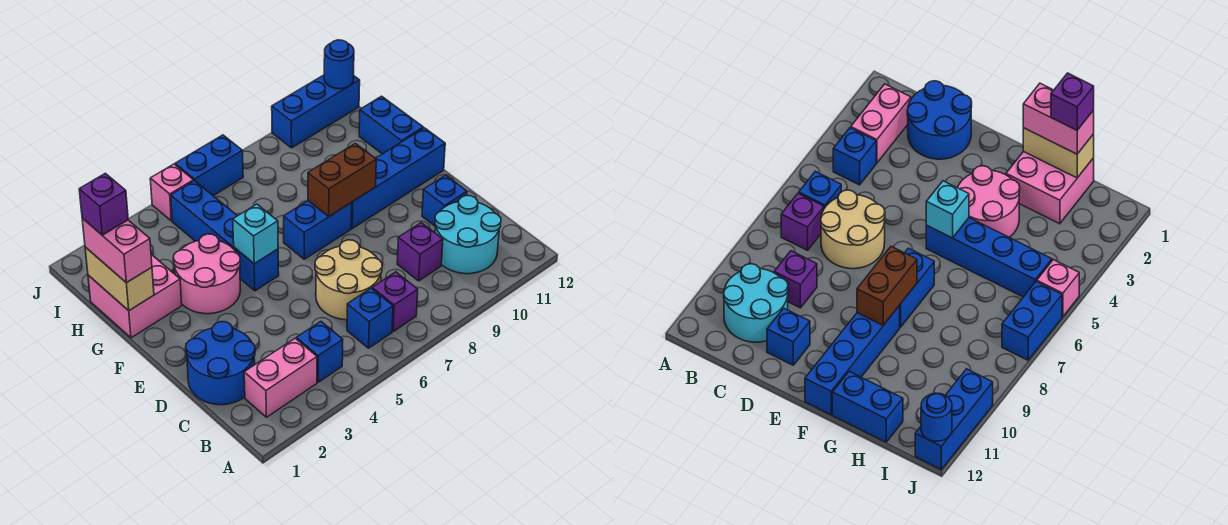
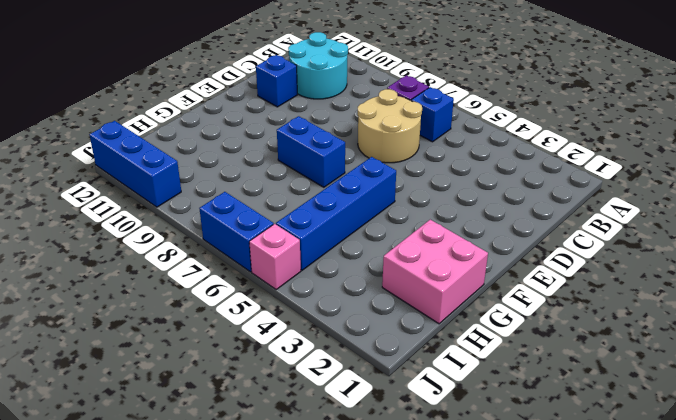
none -> pink 1x2 brick [244,338,317,417]
none -> blue 1x1 brick [297,321,343,382]
none -> blue 2x2 round brick [186,322,255,405]

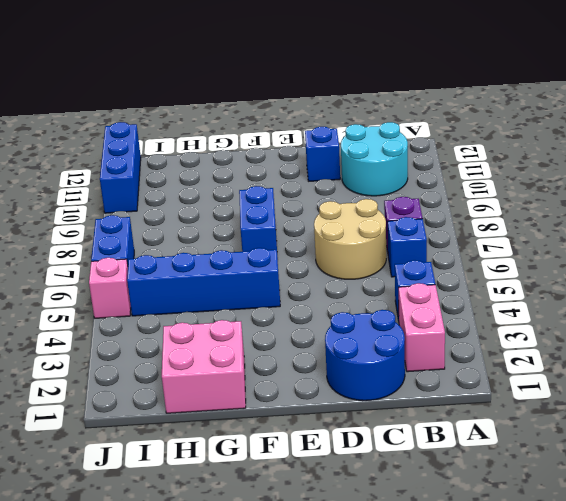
none -> purple 1x1 brick [397,223,443,281]
none -> pink 2x2 round brick [173,234,240,314]
none -> blue 1x4 brick [351,128,445,228]

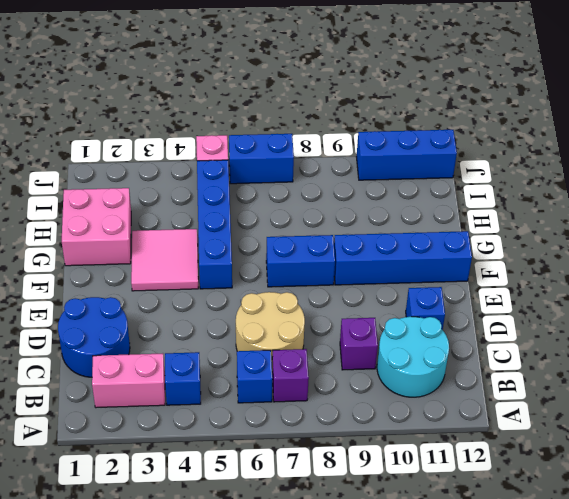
pink 2x2 tile [131,229,198,291] -> pink 2x2 round brick [173,234,240,314]
none -> blue 1x2 brick [359,96,423,154]
none -> cyan 1x1 brick [233,204,278,264]
none -> brown 1x2 brick [308,143,376,216]

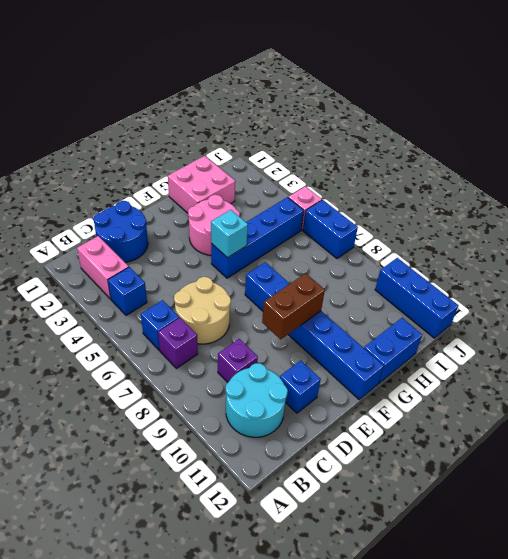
brown 1x2 brick [262,273,325,339] -> brown 1x2 brick turned to [308,143,376,216]
none -> tan 1x2 brick [85,247,154,311]
none -> blue 1x1 round brick [324,40,354,89]
none -> pink 1x2 brick [82,218,152,283]

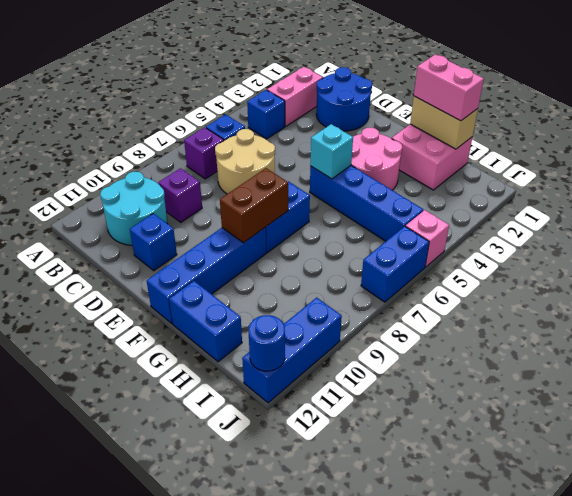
none -> purple 1x1 brick [79,173,128,235]

